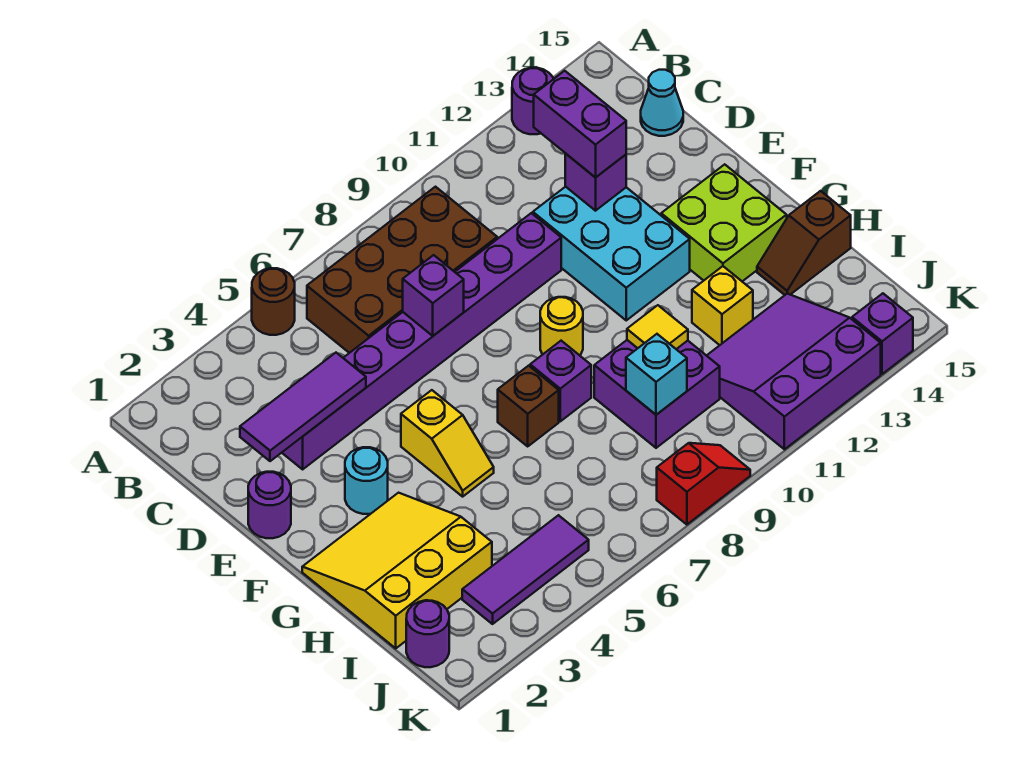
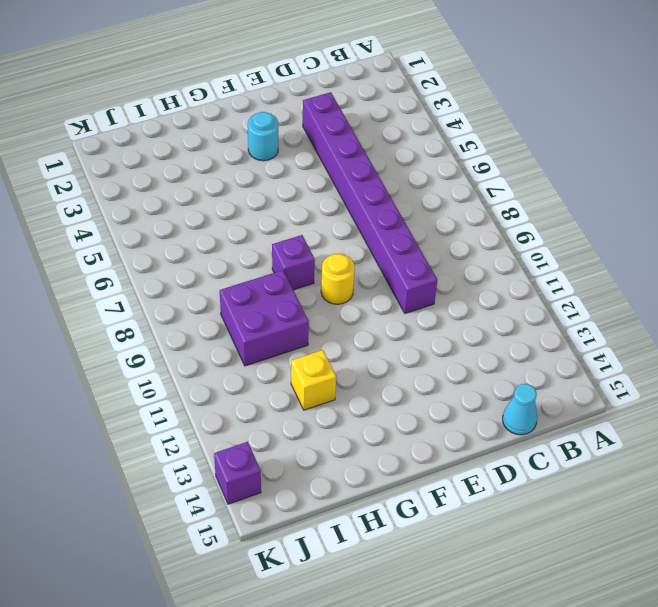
none -> brown 1x1 round brick [252,268,295,335]
none -> purple 1x1 round brick [512,68,553,134]
none -> brown 2x4 brick [307,187,497,353]

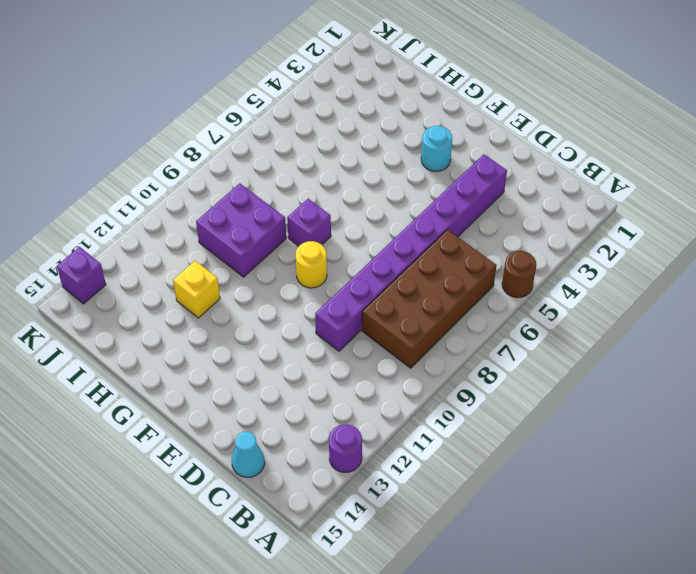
none -> cyan 2x3 brick [533,187,690,320]
none -> purple 1x1 round brick [248,472,291,538]
none -> yellow 1x2 slope [401,390,494,497]

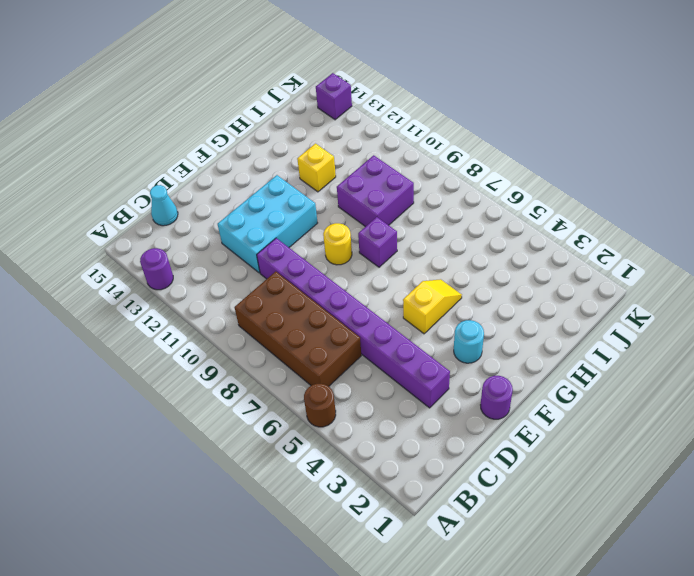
none -> lime 2x2 brick [661,164,787,281]
none -> yellow 3x3 slope [302,493,492,648]
none -> brown 1x1 brick [498,366,559,446]

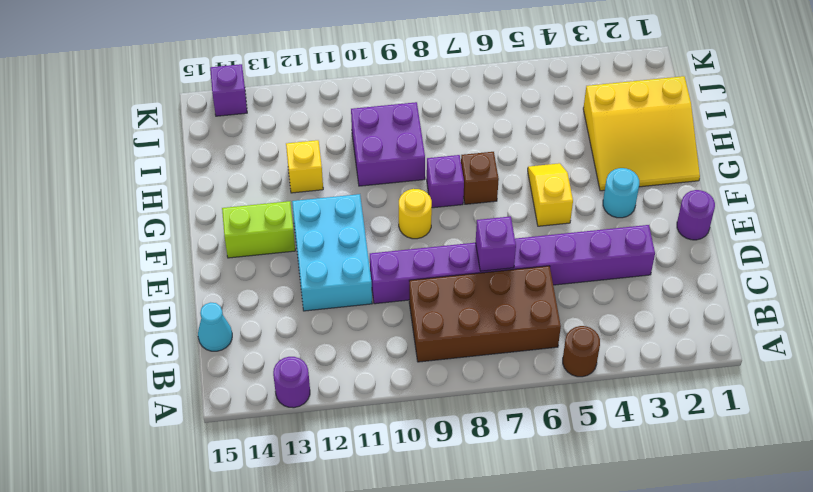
lime 1x2 brick [222,201,295,258] -> lime 2x2 brick [661,164,787,281]
none -> brown 1x2 slope [757,191,851,295]
none -> purple 3x3 slope [707,294,881,449]
none -> purple 1x1 round brick [406,600,449,667]

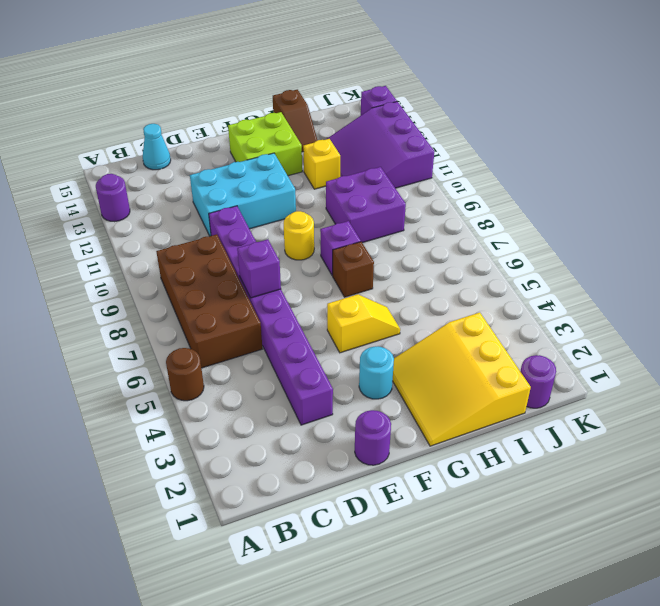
none -> purple 1x3 tile [462,515,589,624]
none -> red 1x2 slope [657,443,750,525]
none -> purple 1x3 tile [240,353,366,461]

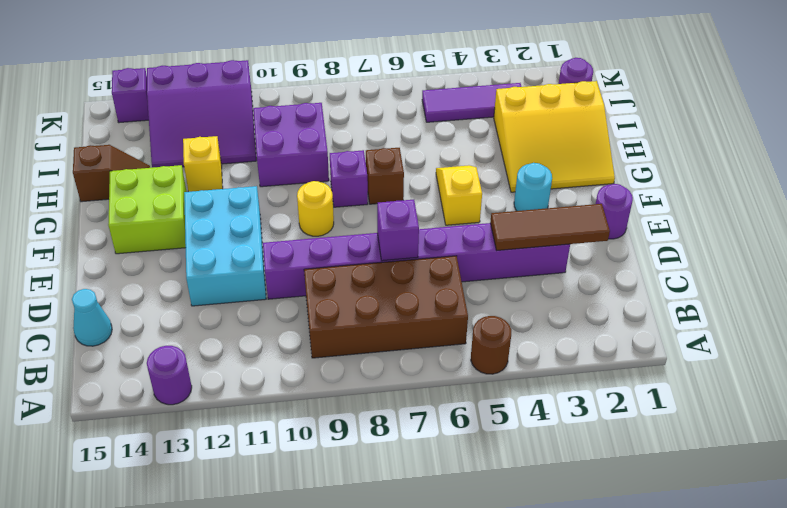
brown 1x3 tile [490,204,610,251] -> purple 1x3 tile [240,353,366,461]
none -> red 1x2 slope [657,443,750,525]
none -> purple 1x1 brick [565,153,626,211]
none -> yellow 1x1 tile [627,305,688,349]

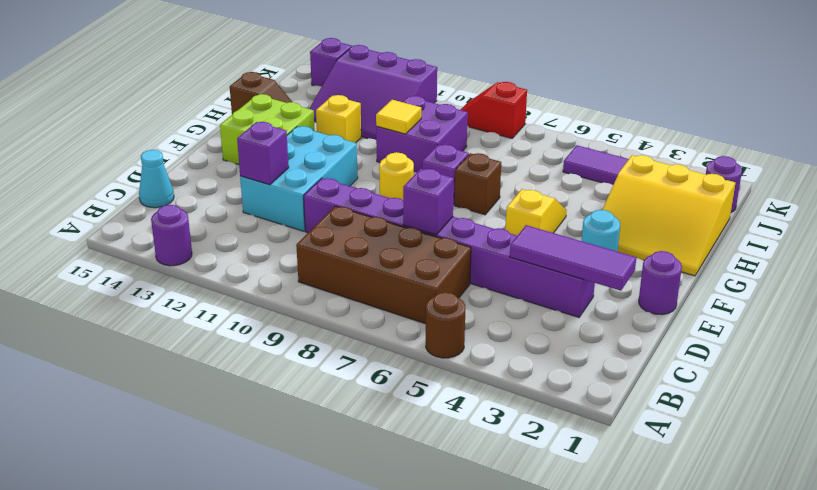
none -> cyan 1x1 brick [626,334,687,415]
none -> purple 1x2 brick [534,71,626,178]

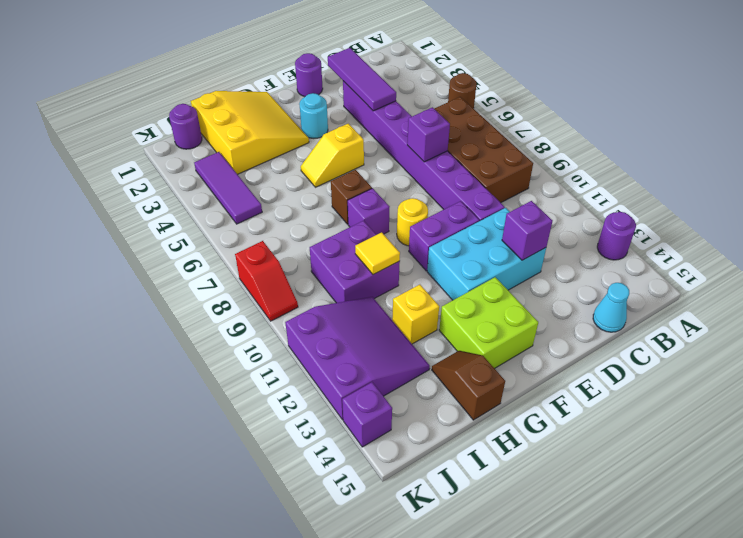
purple 1x2 brick [409,201,479,271] -> purple 1x2 brick moved to [534,71,626,178]
none -> cyan 1x1 brick [626,334,687,415]

